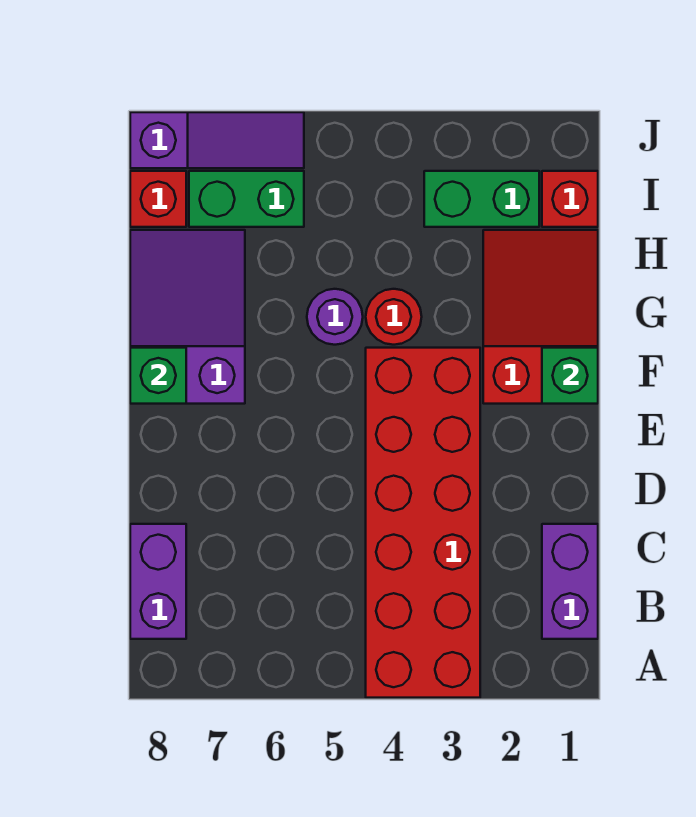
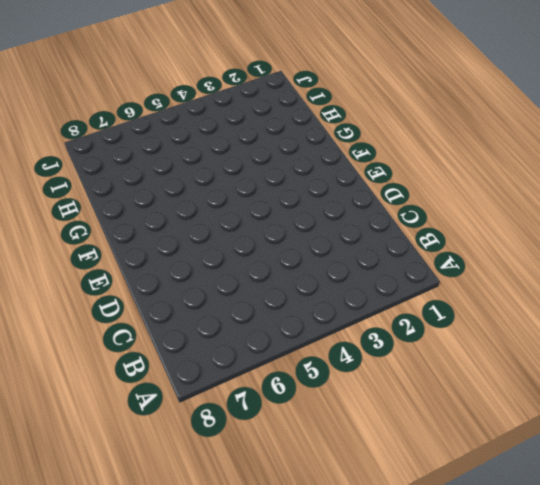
none -> red 2x6 brick [366,348,480,698]
none -> purple 1x2 brick [542,524,598,639]
none -> purple 1x2 brick [130,524,186,639]

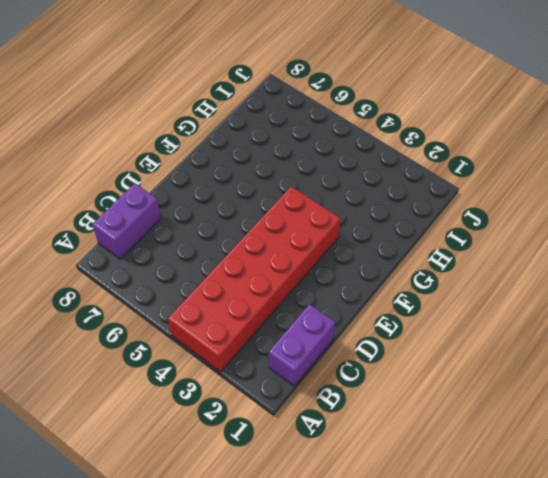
none -> red 2x3 slope [483,230,598,404]
none -> purple 2x3 slope [130,230,245,404]
none -> red 1x1 round brick [366,289,422,345]

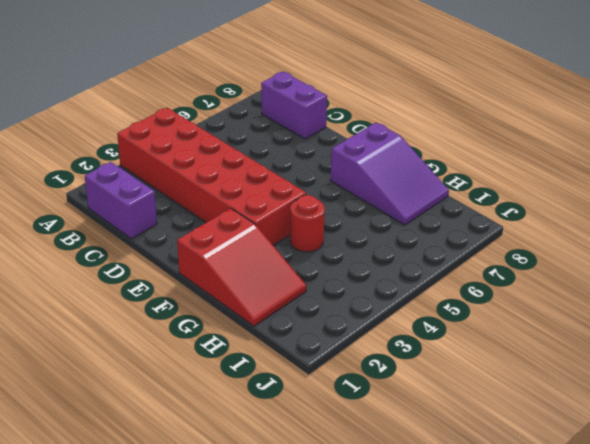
none -> purple 1x1 round brick [307,289,363,345]
none -> red 1x1 brick [542,171,598,227]
none -> green 1x2 brick [424,171,539,227]

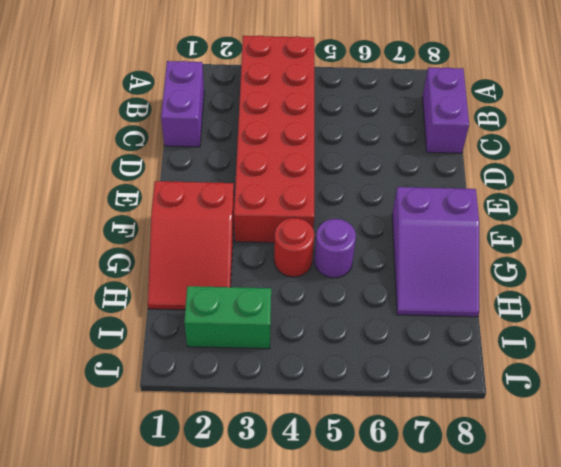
none -> red 1x1 brick [542,171,598,227]
none -> green 1x2 brick [189,171,304,227]
none -> red 1x1 brick [130,171,186,227]

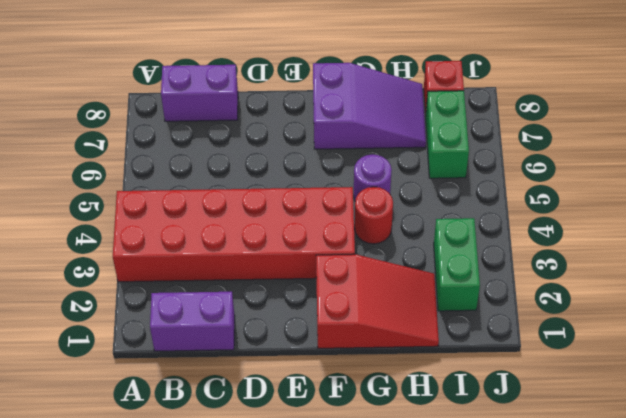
none -> red 1x1 brick [542,171,598,227]
none -> purple 1x3 slope [130,112,304,168]
none -> green 1x1 brick [542,348,598,404]

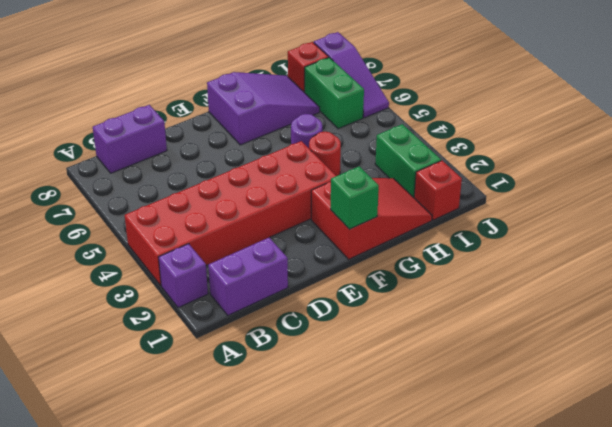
purple 1x1 brick [158,244,208,308] -> none
none -> green 1x1 brick [130,348,186,404]

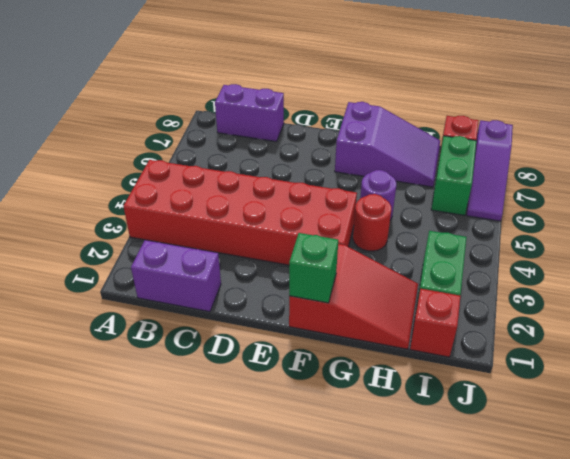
none -> green 1x1 brick [130,348,186,404]

